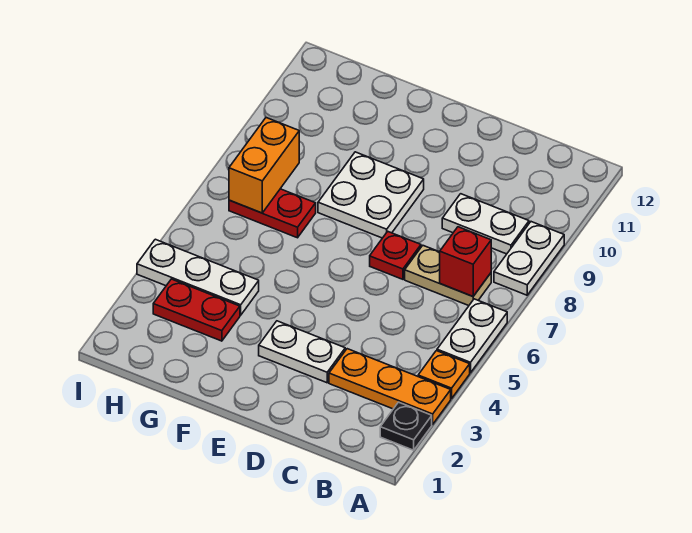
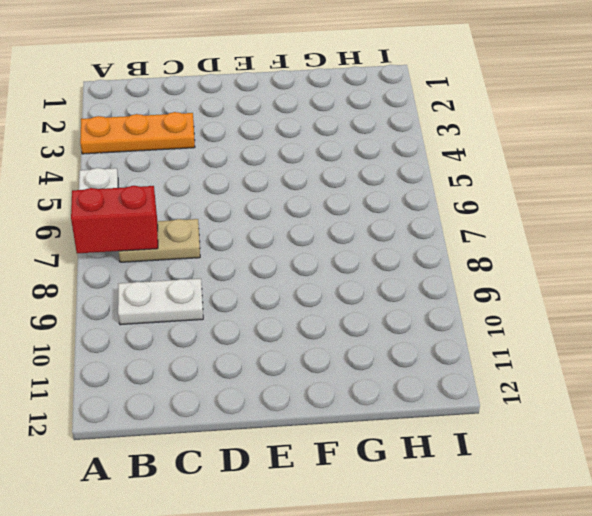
red 1x2 brick [71,186,158,253] -> red 1x1 brick [440,227,491,296]
none -> black 1x1 plate [380,402,432,450]
none -> orange 1x1 plate [418,351,470,399]
none -> white 1x2 plate [494,222,564,295]

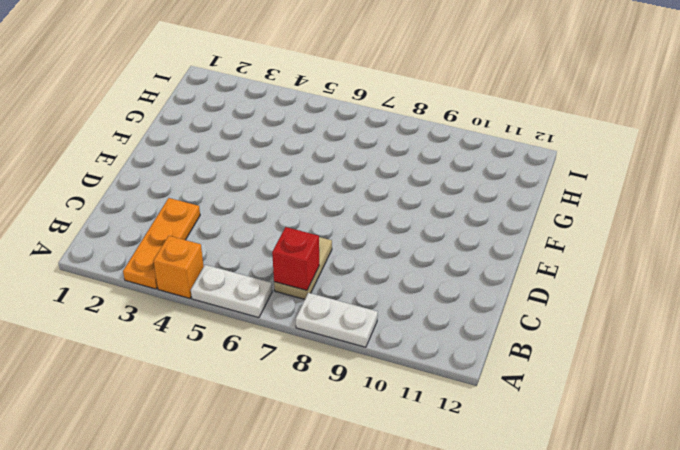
orange 1x1 brick [154,236,204,298] -> orange 1x1 plate [418,351,470,399]
none -> black 1x1 plate [380,402,432,450]
none -> white 1x2 plate [442,194,529,254]
none -> white 1x2 plate [259,321,345,383]

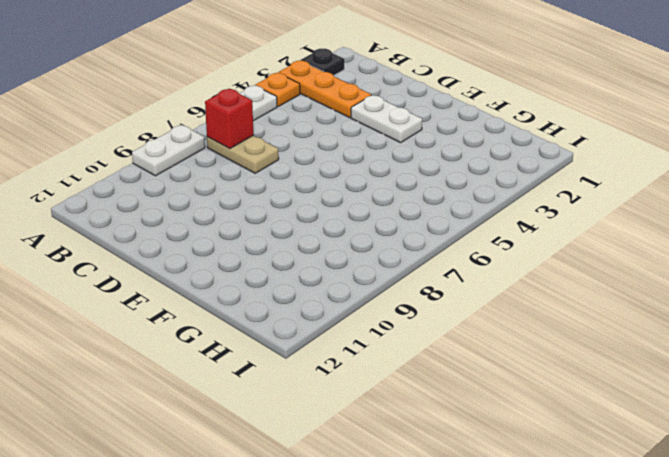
none -> white 1x2 plate [442,194,529,254]
none -> red 1x1 plate [370,231,421,279]
none -> white 2x2 plate [318,152,424,238]

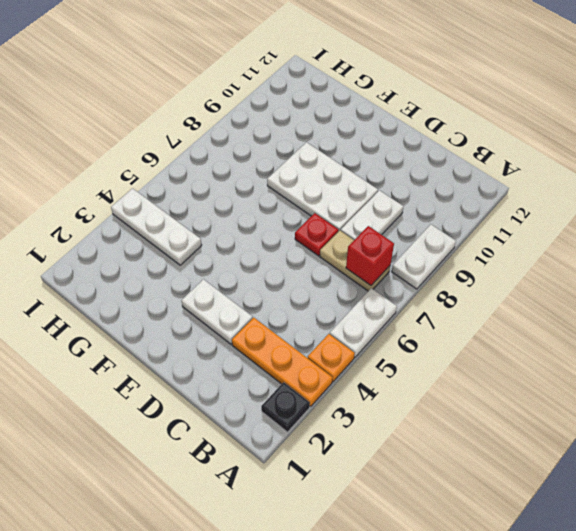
white 1x2 plate [341,190,403,240] -> white 1x2 plate turned to [442,194,529,254]
white 2x3 plate [267,142,378,232] -> white 2x2 plate [318,152,424,238]
none -> red 1x2 plate [153,279,240,341]
none -> red 1x2 plate [229,189,316,238]
none -> orange 1x2 brick [229,118,299,213]

